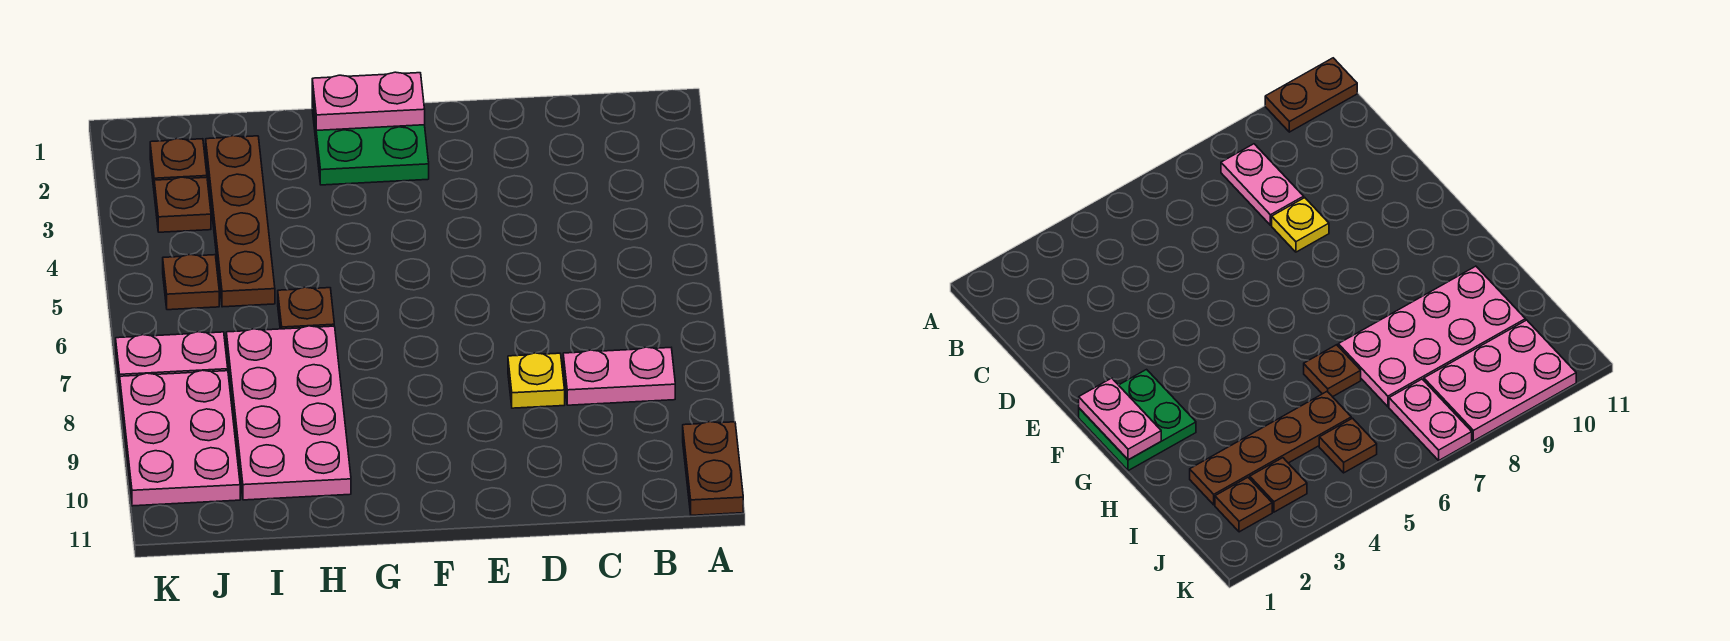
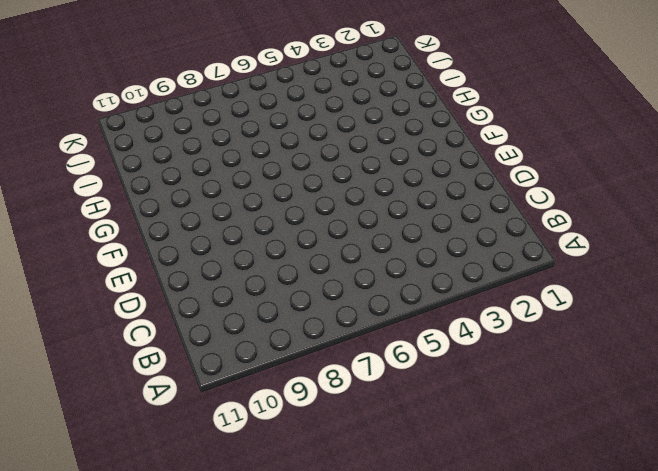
none -> brown 1x2 plate [683,422,743,515]
none -> pink 1x2 plate [563,347,675,405]
none -> yellow 1x1 plate [508,353,565,408]

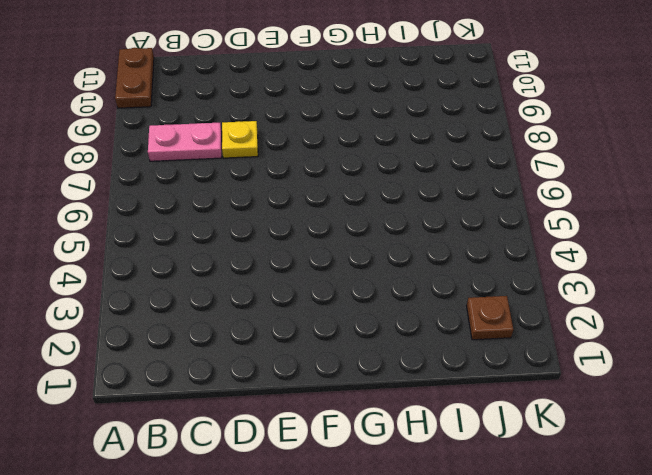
none -> green 2x2 plate [312,96,429,185]
none -> brown 1x1 plate [278,287,334,329]
none -> pink 2x4 plate [226,326,351,500]

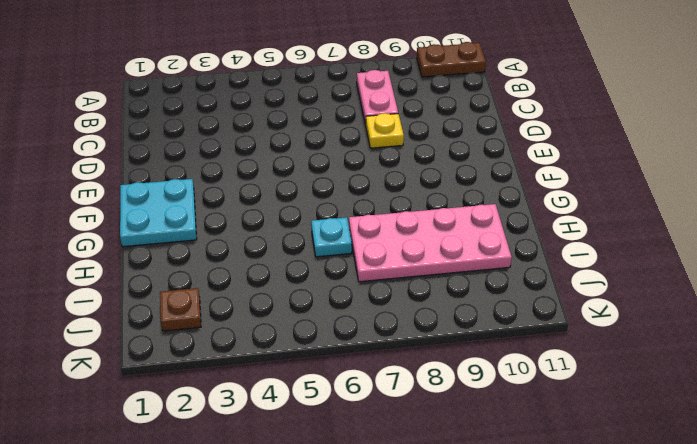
cyan 2x2 plate [120,179,197,247] -> green 2x2 plate [312,96,429,185]
cyan 1x1 plate [311,217,352,257] -> brown 1x1 plate [278,287,334,329]
none -> brown 1x4 plate [206,136,275,307]
none -> brown 1x1 plate [154,177,211,232]
none -> brown 1x1 plate [163,255,219,310]

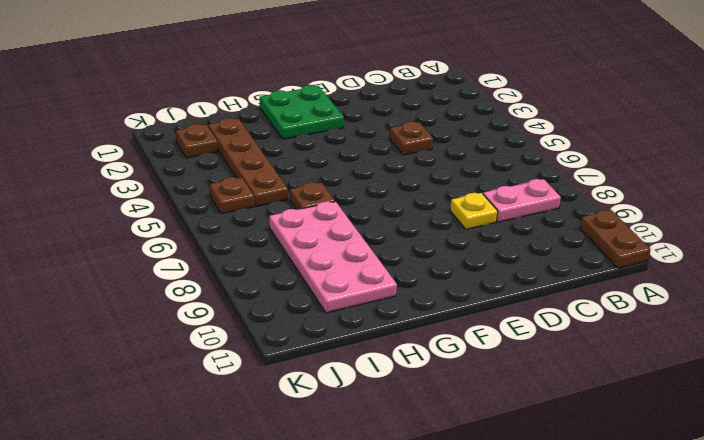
brown 1x1 plate [390,122,433,155] -> brown 1x1 plate moved to [154,177,211,232]
none -> pink 1x2 plate [116,332,228,390]
none -> pink 2x3 plate [120,370,240,506]
none -> pink 1x2 plate [312,72,425,131]

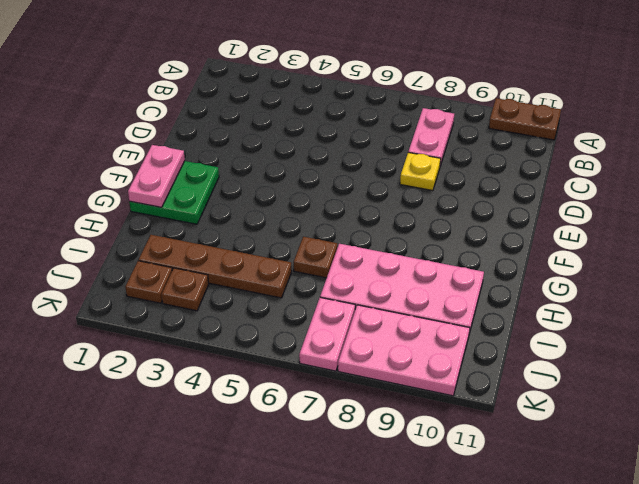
none -> brown 1x1 plate [163,255,219,310]

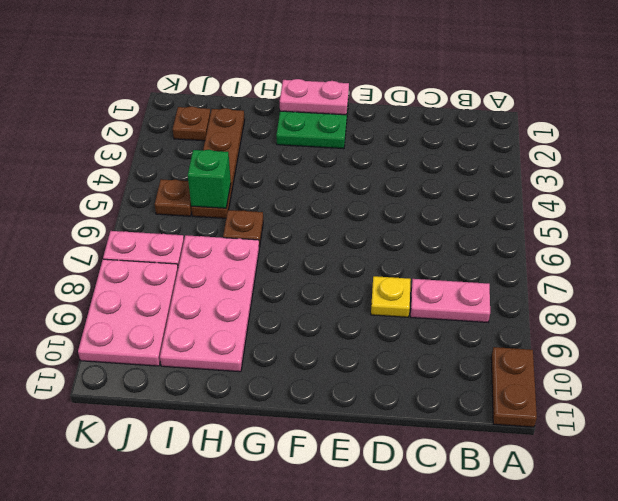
green 1x1 brick [188,150,231,208] -> none
none -> brown 1x1 plate [154,177,211,232]

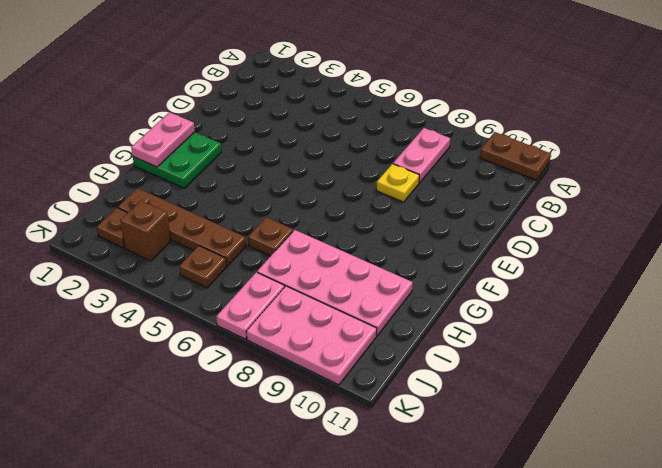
brown 1x1 brick [120,201,171,261] -> brown 1x1 plate [154,177,211,232]

